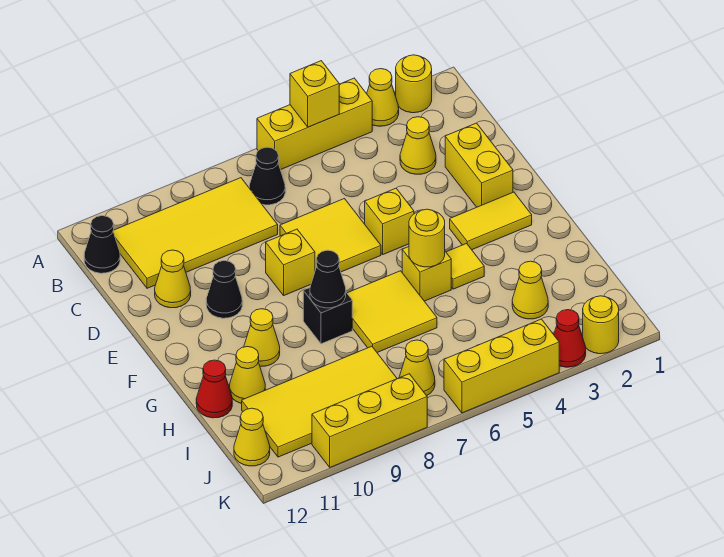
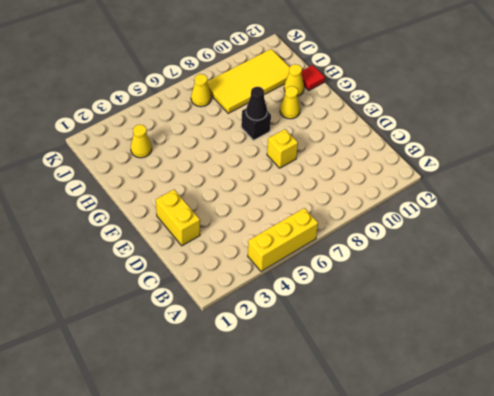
red 1x1 tile [301,65,325,90] -> red 1x1 cone [196,360,232,418]
none -> yellow 1x1 round brick [396,55,432,113]
none -> yellow 1x1 cone [367,69,399,126]
none -> black 1x1 cone [249,147,285,205]
none -> yellow 2x4 tile [113,178,278,288]

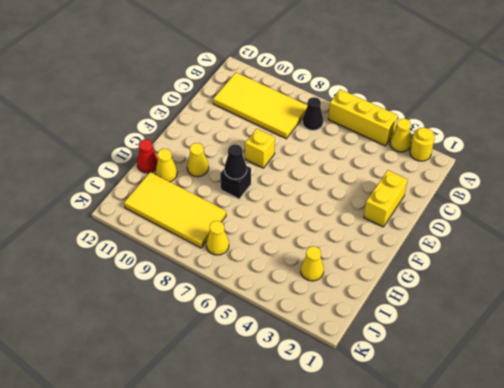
none -> black 1x1 cone [84,216,120,273]
none -> yellow 1x1 cone [400,117,436,174]
none -> yellow 2x2 tile [280,199,381,272]
none -> yellow 1x1 cone [155,250,191,308]

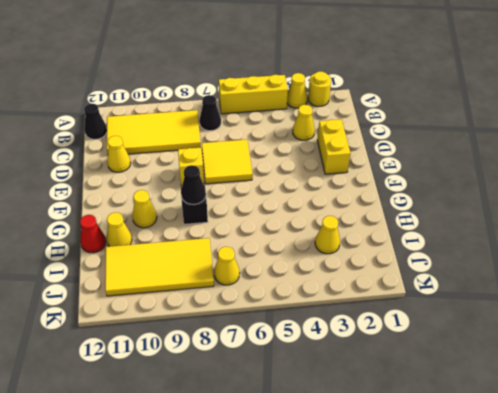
none -> yellow 1x1 brick [365,188,414,254]
none -> black 1x1 cone [206,261,242,318]
none -> yellow 1x2 tile [450,192,532,250]
none -> yellow 1x1 tile [446,244,484,289]

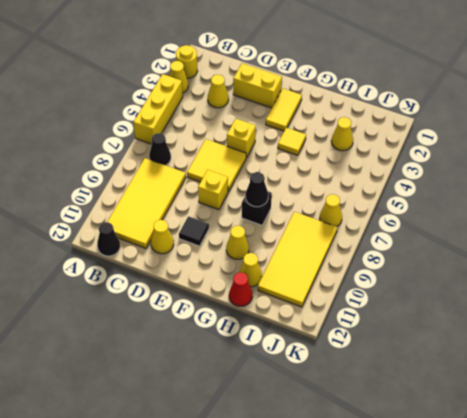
black 1x1 tile [179,216,209,246] -> black 1x1 cone [206,261,242,318]
none -> yellow 1x1 brick [402,247,451,301]
none -> yellow 2x2 tile [347,271,437,352]
none -> yellow 1x1 cone [234,408,270,466]
none -> yellow 1x1 round brick [583,296,619,354]

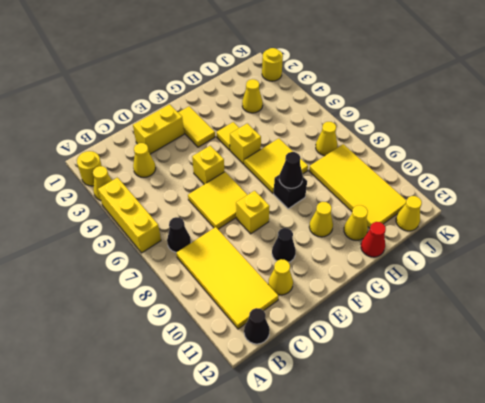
none -> red 1x1 cone [554,310,586,367]
none -> yellow 1x3 brick [444,319,559,413]
none -> yellow 1x3 brick [312,374,427,467]
none -> yellow 1x1 brick [290,61,339,127]

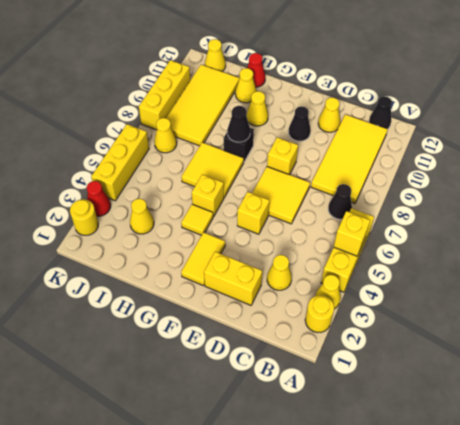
none -> yellow 1x1 round brick [409,209,445,267]

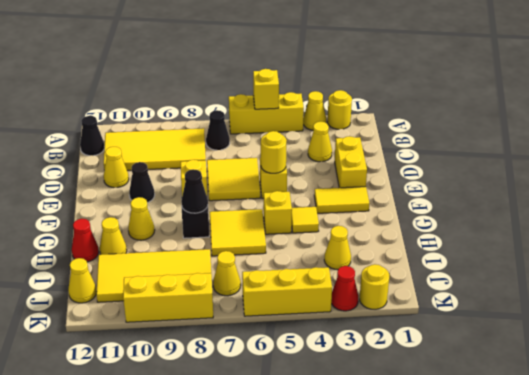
yellow 1x1 round brick [261,131,287,173] -> yellow 1x1 round brick moved to [409,209,445,267]

